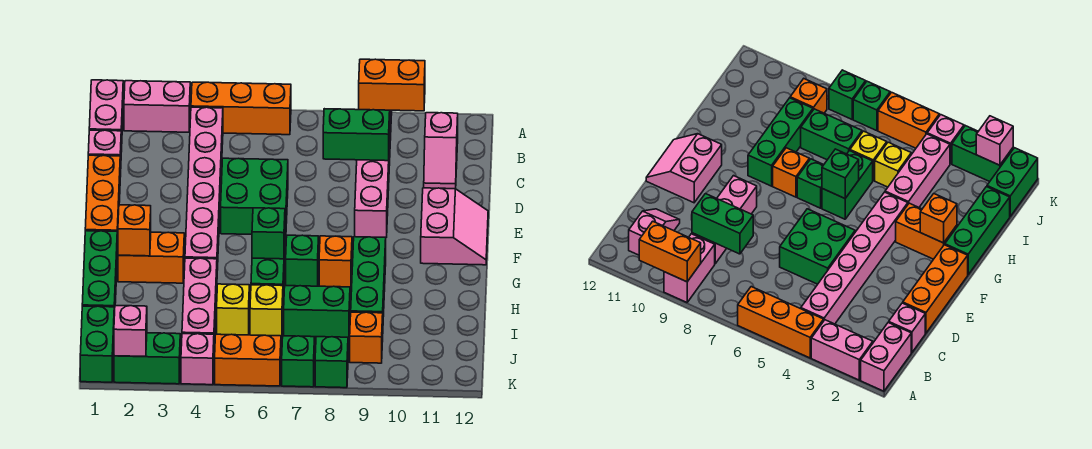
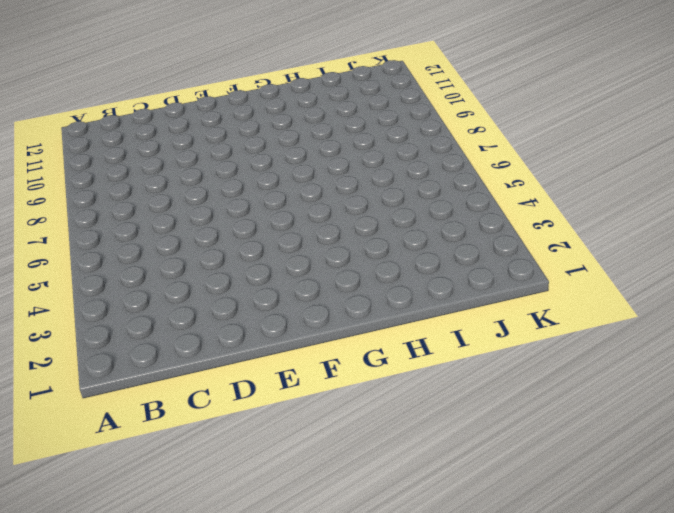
none -> pink 1x2 brick [89,80,123,152]
none -> pink 1x2 brick [124,81,190,132]
none -> orange 1x3 brick [191,82,291,135]
none -> pink 1x2 brick [664,234,715,302]

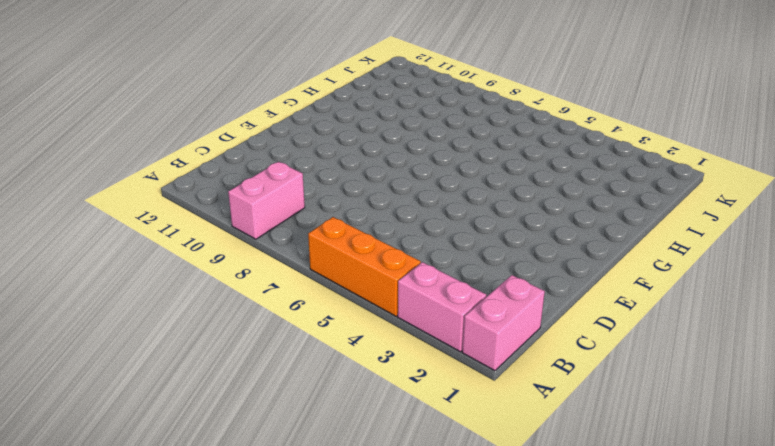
none -> pink 1x6 brick [185,107,223,270]
none -> pink 1x2 slope [424,113,458,189]
none -> pink 1x1 brick [88,130,121,177]
none -> pink 1x3 brick [355,140,390,237]

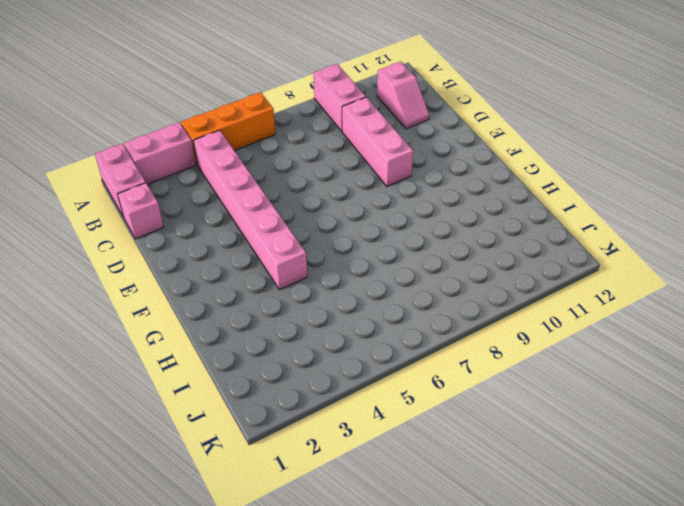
none -> orange 1x3 brick [85,155,120,252]
none -> green 2x2 brick [221,158,288,235]
none -> pink 2x2 slope [421,188,488,265]
none -> green 1x3 brick [82,231,117,316]

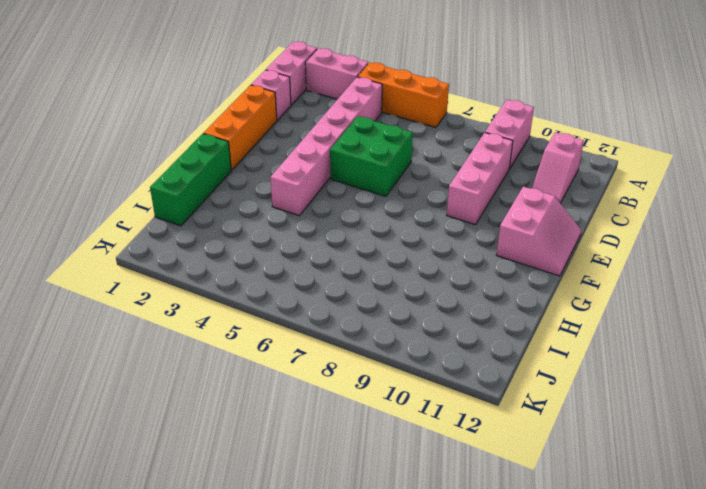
none -> orange 1x2 brick [118,232,184,283]
none -> green 1x2 brick [251,247,285,299]
none -> green 1x1 brick [286,235,319,286]
none -> orange 1x1 brick [319,236,352,287]

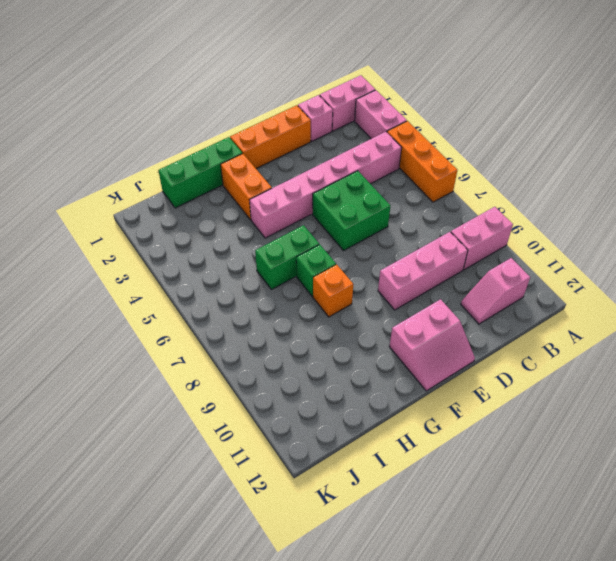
none -> green 1x3 brick [351,237,386,317]
none -> pink 1x3 brick [182,258,217,346]
none -> yellow 1x1 brick [217,284,249,335]
none -> yellow 1x1 brick [250,285,283,336]

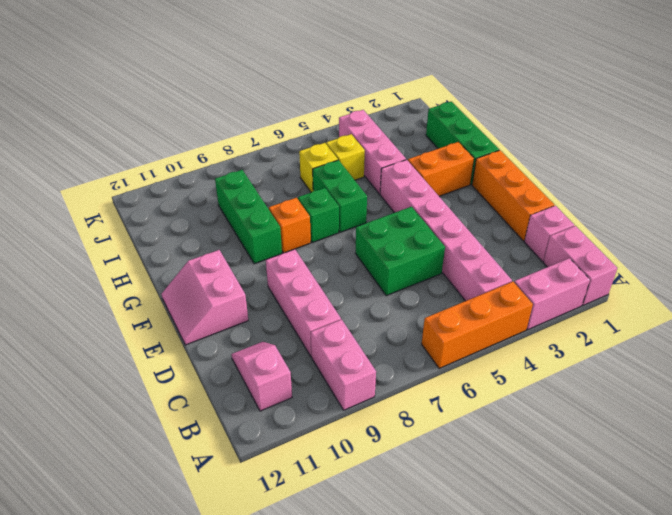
none -> green 1x2 brick [284,286,350,337]
none -> green 1x2 brick [80,306,114,382]
none -> orange 1x1 brick [350,312,383,363]
none -> green 1x2 brick [114,333,180,384]

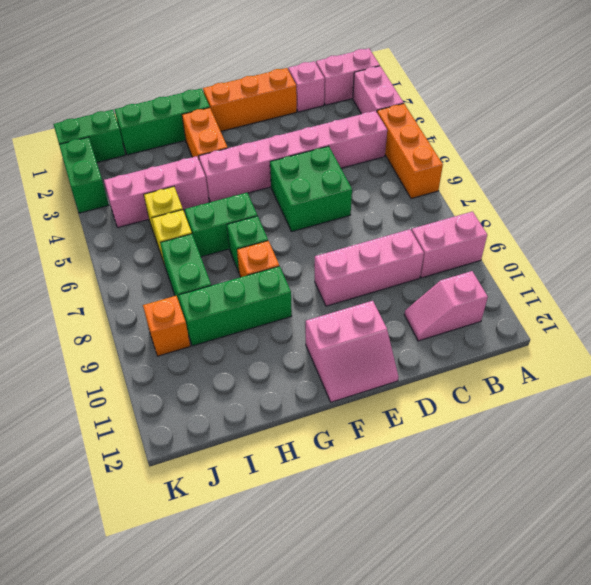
none -> pink 1x1 brick [181,334,214,385]
none -> orange 1x2 brick [215,334,281,386]
none -> green 1x1 brick [282,336,315,387]
none -> green 1x1 brick [315,337,348,388]

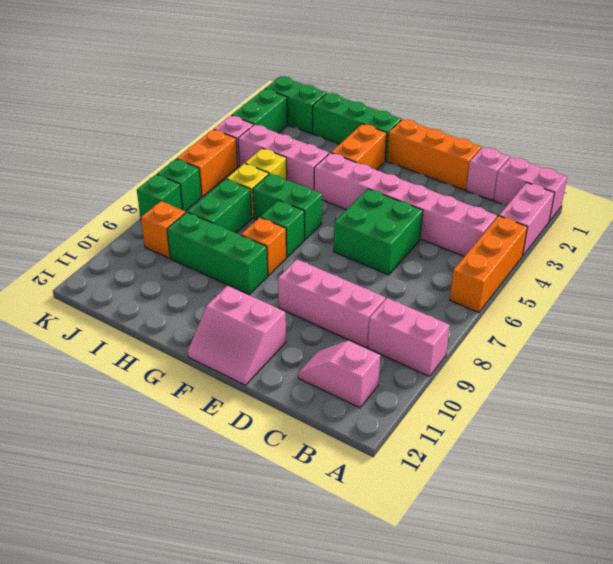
none -> orange 1x2 brick [359,59,425,111]
none -> green 1x2 brick [323,109,390,161]
none -> orange 1x1 brick [118,205,151,256]
none -> green 1x1 brick [252,208,285,259]

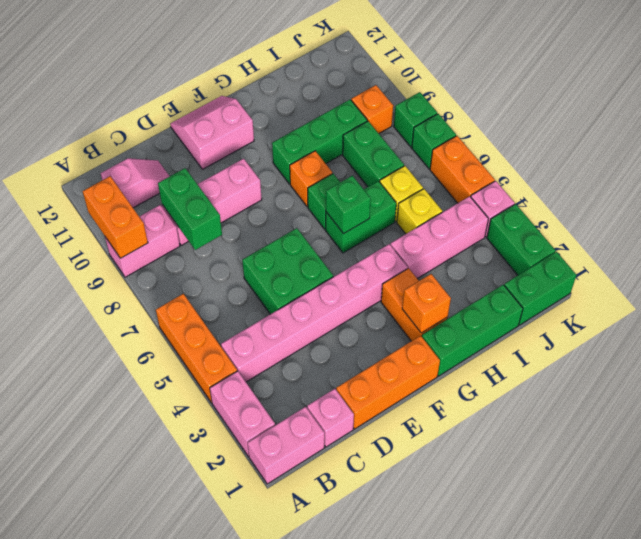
none -> pink 1x1 brick [114,306,147,357]

